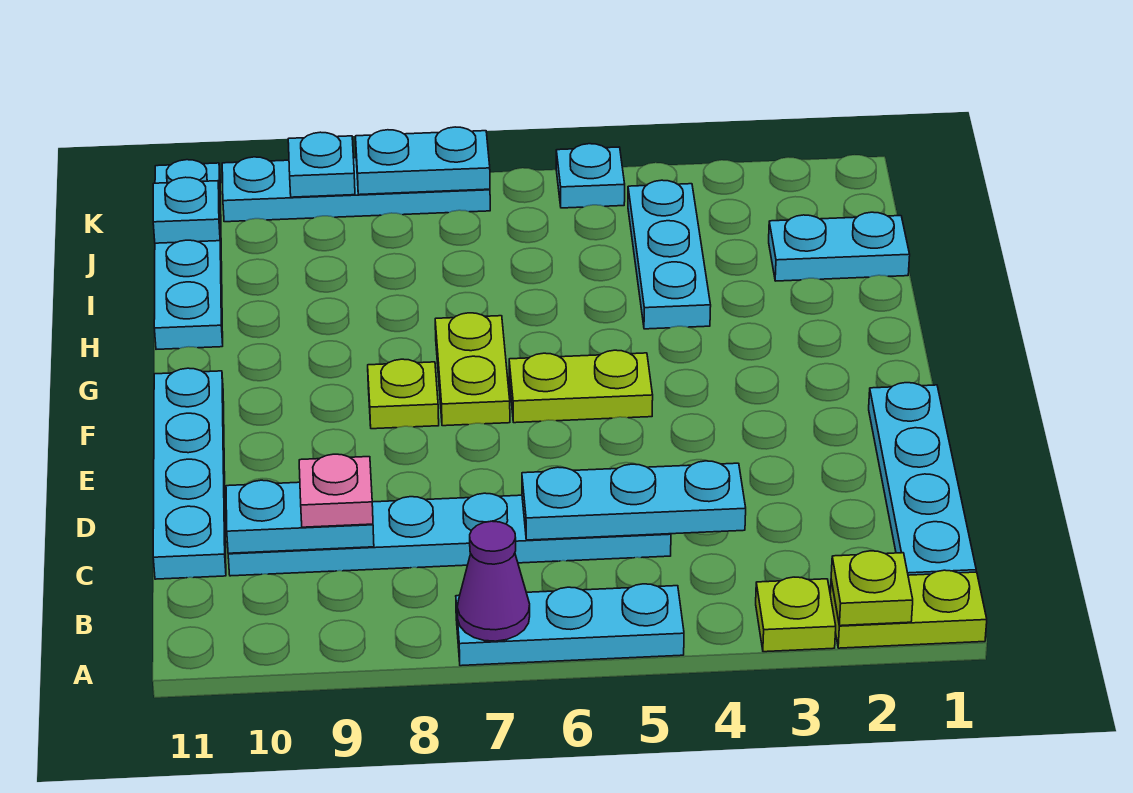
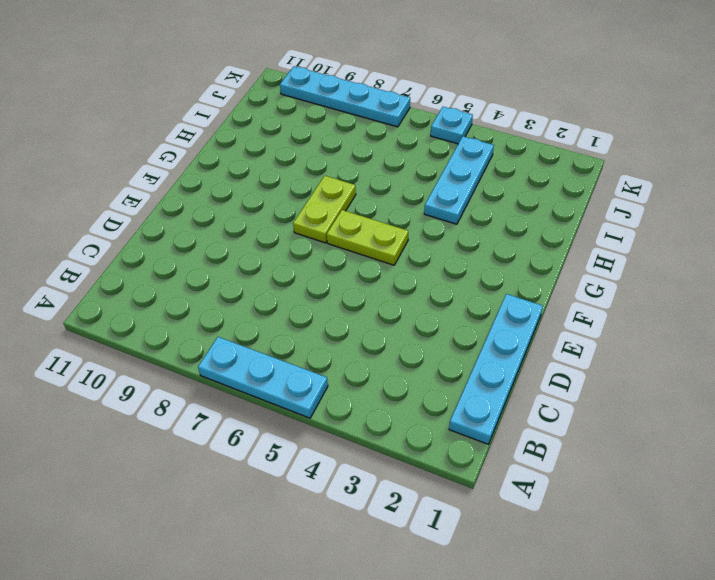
none -> lime 1x2 plate [830,570,987,648]
none -> lime 1x1 plate [756,577,836,652]
none -> cyan 1x6 plate [228,493,671,576]

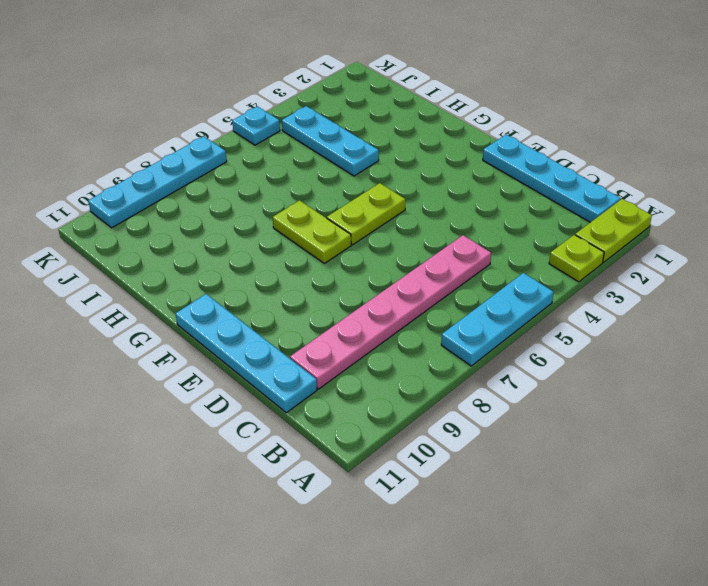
pink 1x6 plate [290,235,491,389] -> cyan 1x6 plate [228,493,671,576]
none -> lime 1x1 plate [368,359,439,429]
none -> cyan 1x4 plate [154,160,223,349]
none -> cyan 1x2 plate [769,212,910,281]

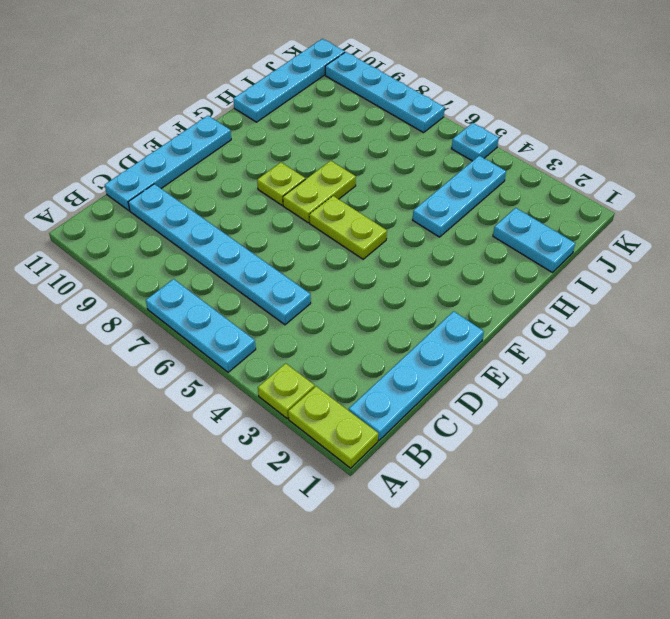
none -> lime 1x1 plate [831,551,913,626]
none -> purple 1x1 cone [457,521,530,641]
none -> cyan 1x3 plate [522,461,746,540]

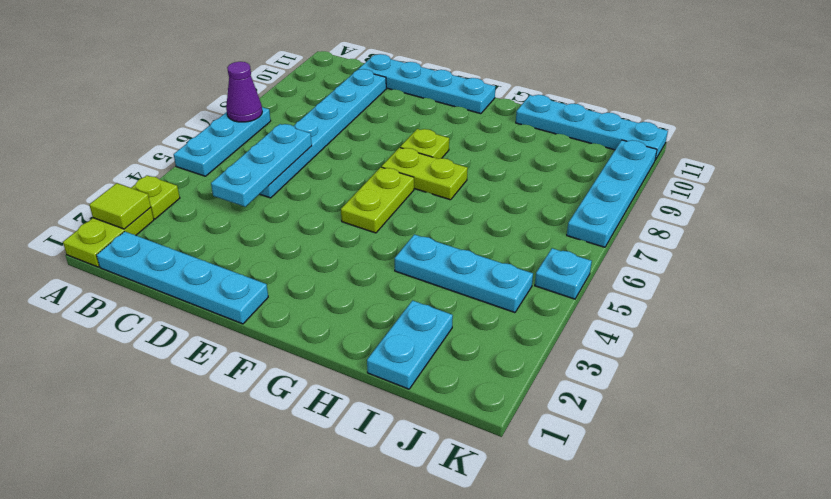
lime 1x1 tile [90,183,151,229] -> lime 1x1 plate [831,551,913,626]
none -> cyan 1x2 plate [226,480,374,553]
none -> cyan 1x1 plate [153,177,220,243]
none -> cyan 1x2 plate [356,127,490,195]

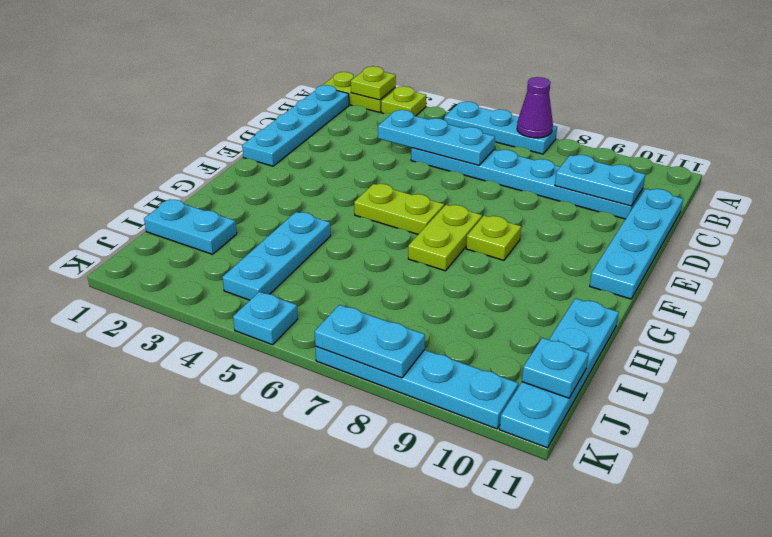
none -> cyan 1x1 plate [288,132,355,197]
none -> pink 1x1 plate [299,454,373,527]

